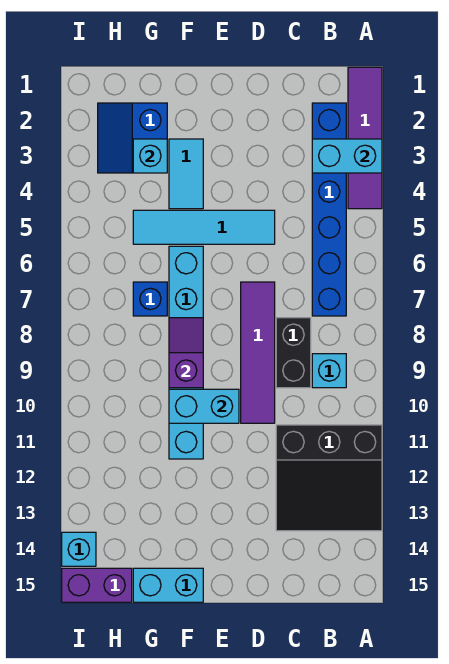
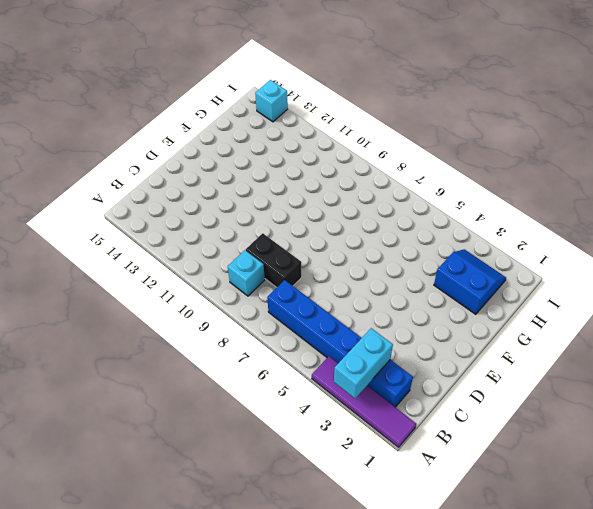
none -> black 3x3 slope [276,425,382,531]
none -> cyan 1x4 tile [133,210,275,244]
none -> purple 1x4 tile [241,282,275,423]

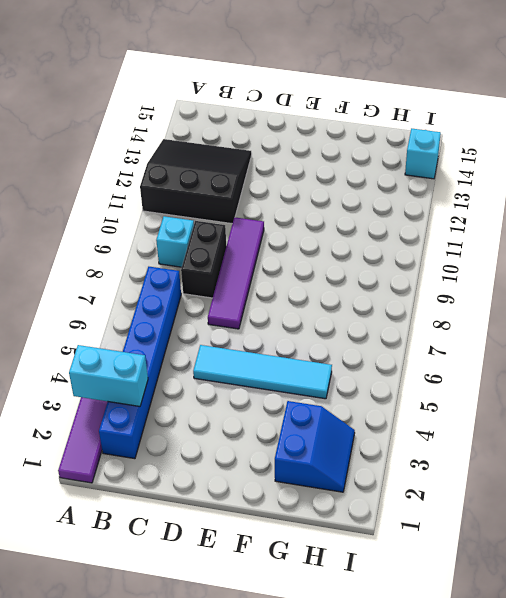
none -> cyan 1x2 tile [169,139,203,209]
none -> cyan 1x6 brick [169,246,203,459]
none -> cyan 1x2 brick [133,568,203,602]

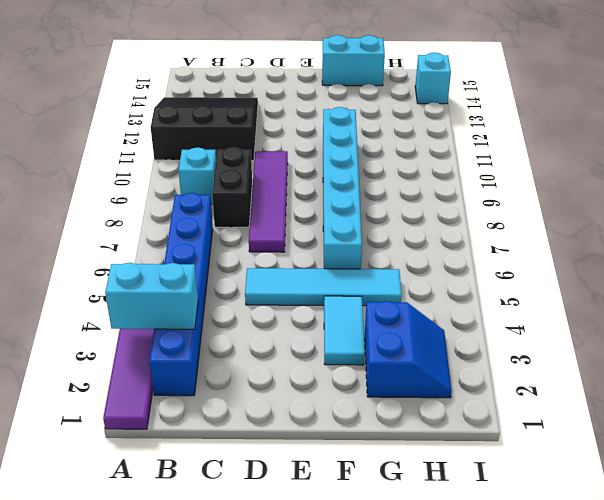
none -> blue 1x1 brick [133,282,167,316]
none -> purple 1x2 brick [62,568,132,602]
none -> cyan 1x2 brick [169,389,239,423]

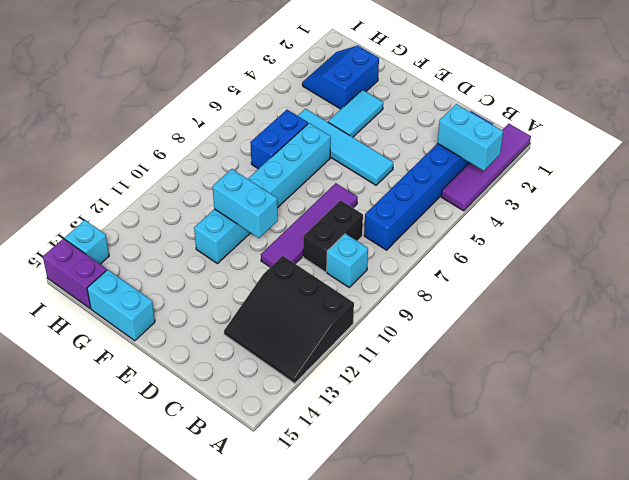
blue 1x2 brick [250,110,308,169] -> blue 1x1 brick [133,282,167,316]
none -> purple 1x2 slope [169,318,203,388]
none -> cyan 1x1 brick [133,139,167,173]

